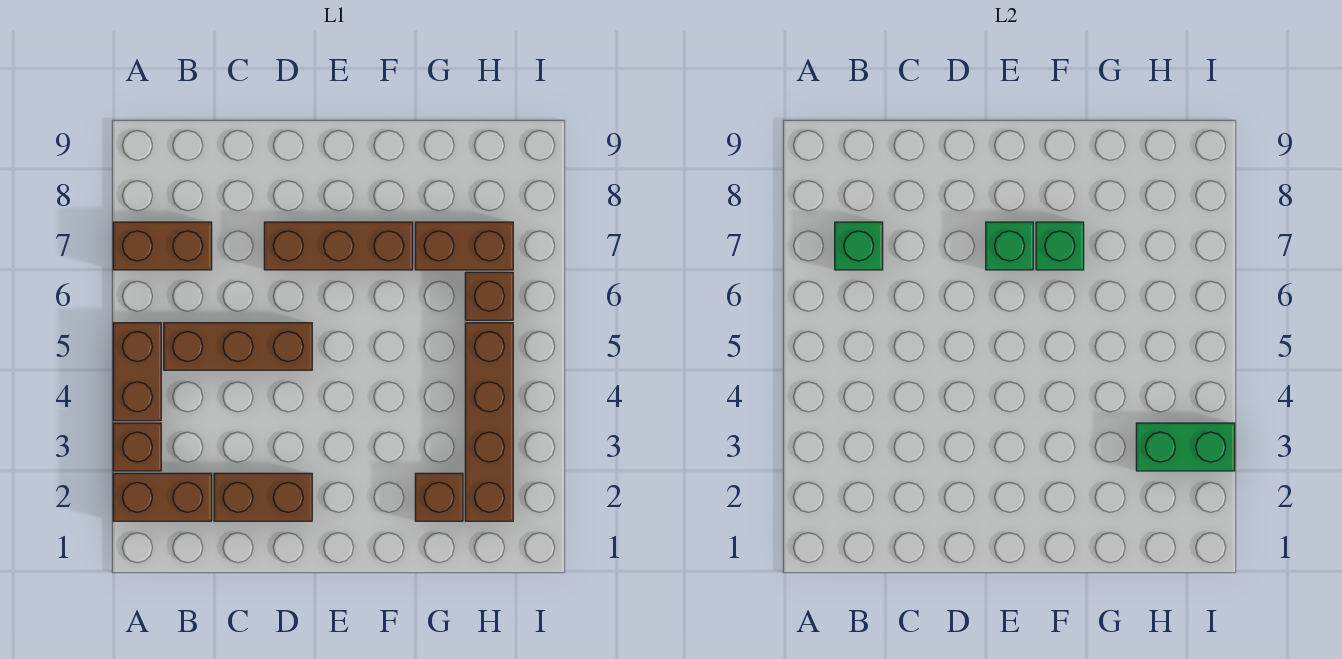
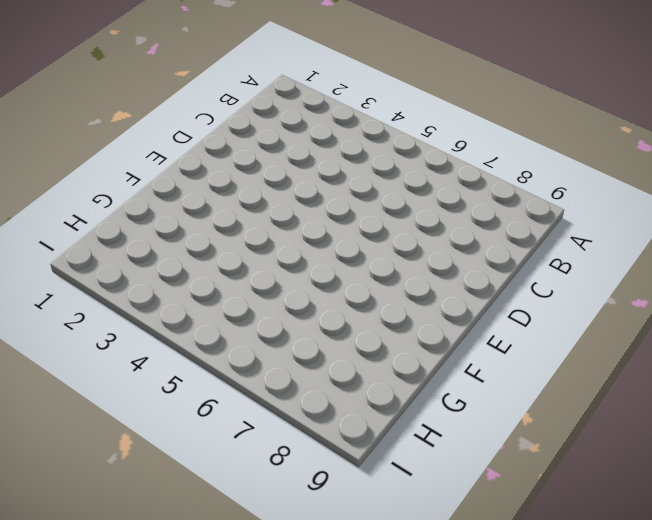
none -> brown 1x2 brick [113,473,212,521]
none -> brown 1x1 brick [113,423,161,471]
none -> brown 1x2 brick [113,323,161,421]

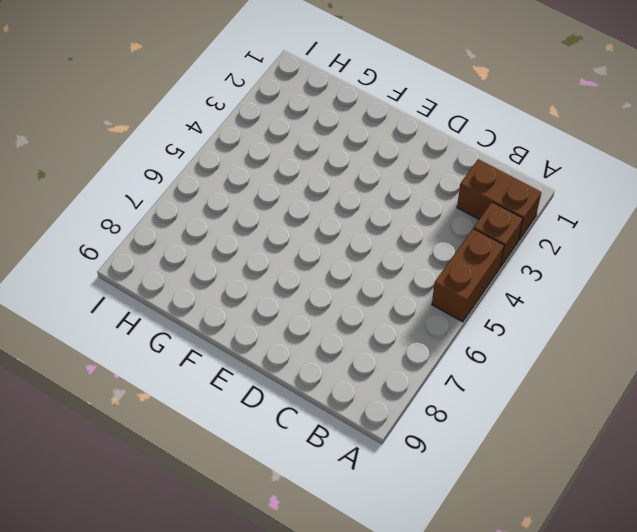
none -> brown 1x2 brick [113,222,212,270]
none -> brown 1x3 brick [164,323,312,370]
none -> brown 1x2 brick [214,473,312,521]

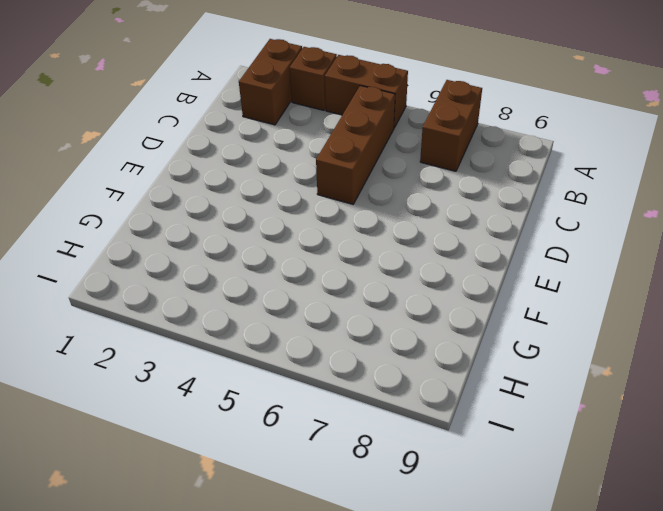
none -> brown 1x2 brick [214,473,312,521]
none -> brown 1x3 brick [264,222,413,270]
none -> brown 1x1 brick [415,473,463,521]

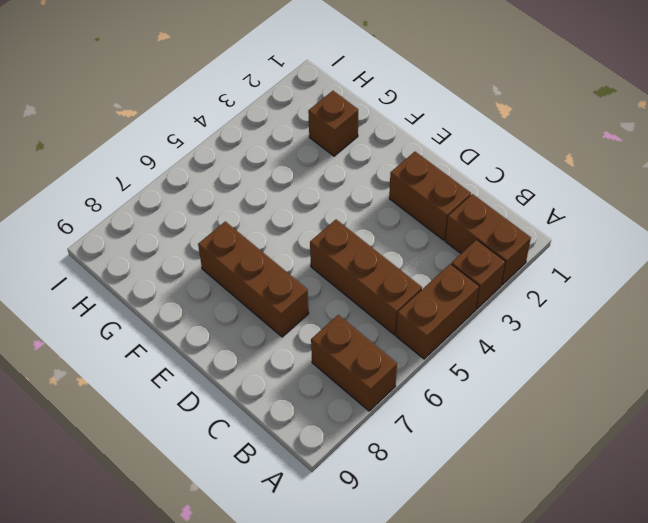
none -> brown 1x2 brick [415,222,513,270]
none -> brown 1x4 brick [465,323,513,521]
none -> brown 1x1 brick [465,272,513,320]

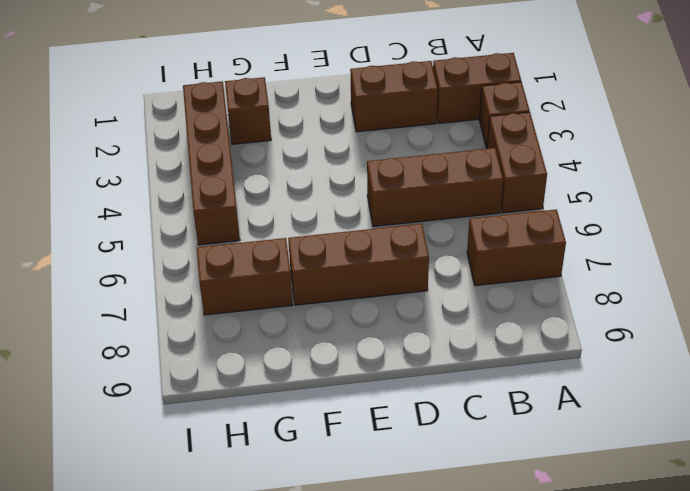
none -> brown 1x1 brick [465,272,513,320]
none -> green 1x1 brick [835,222,883,270]
none -> green 1x1 brick [986,222,1033,270]

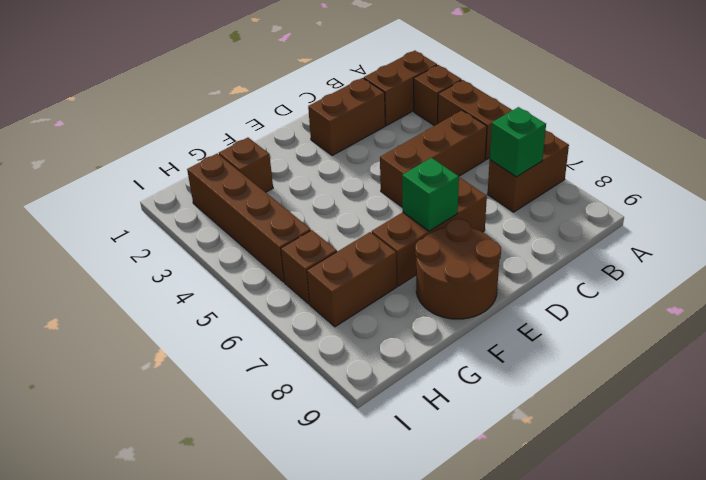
brown 2x2 round brick [415,219,501,319] -> none
none -> green 1x1 brick [1036,222,1084,270]
none -> green 1x2 brick [1136,423,1235,471]

